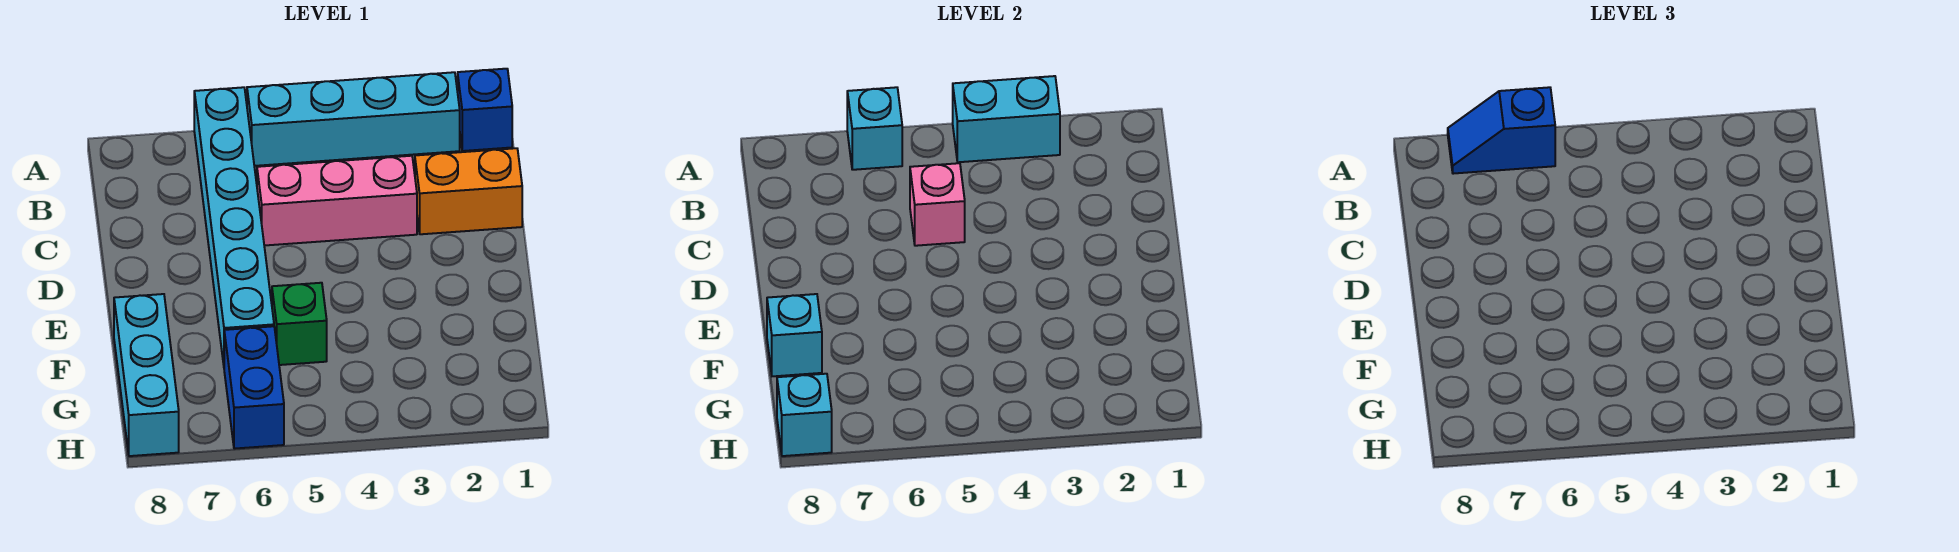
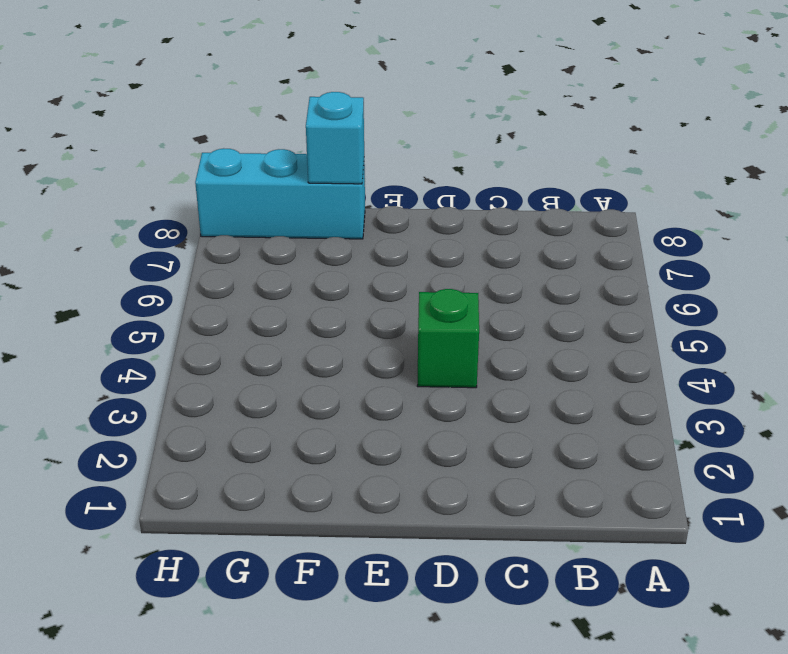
green 1x1 brick [417,289,479,388] -> green 1x1 brick moved to [272,283,327,365]
none -> blue 1x1 brick [458,69,512,151]
none -> cyan 1x4 brick [247,72,460,166]
none -> cyan 1x6 brick [194,87,274,365]

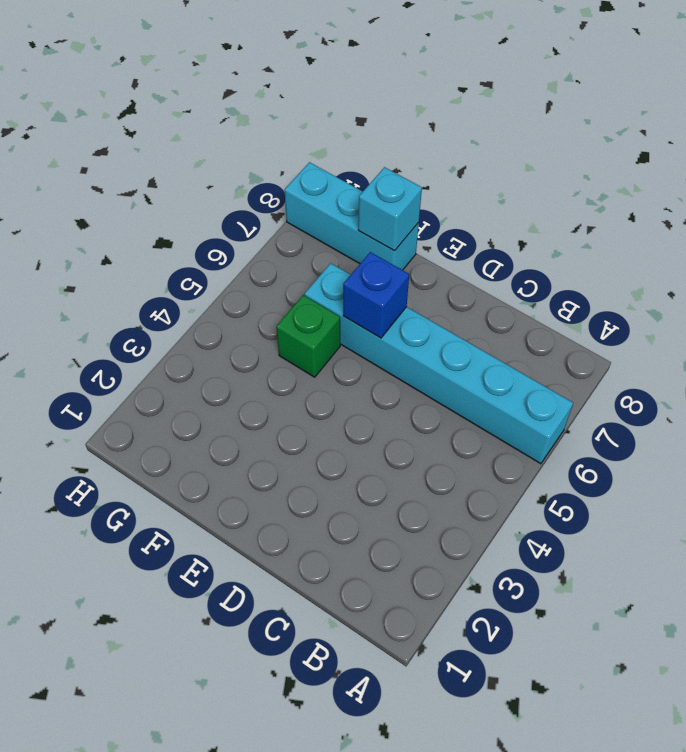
blue 1x1 brick [343,252,409,338] -> blue 1x1 brick moved to [458,69,512,151]
none -> cyan 1x4 brick [247,72,460,166]
none -> orange 1x2 brick [415,148,522,234]
none -> pink 1x3 brick [257,156,417,246]

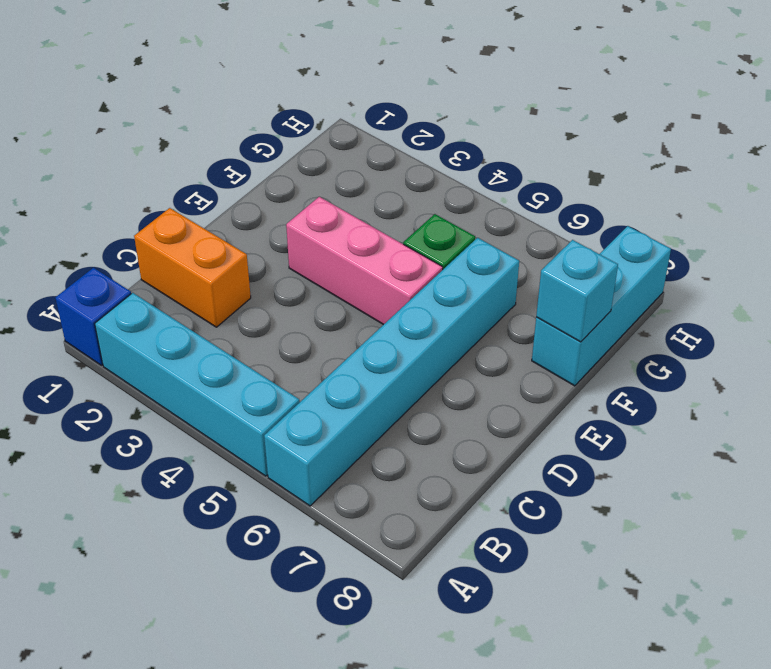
pink 1x3 brick [286,197,443,325] -> pink 1x3 brick moved to [257,156,417,246]
none -> blue 1x2 brick [224,326,284,449]
none -> cyan 1x2 brick [953,76,1060,162]
none -> cyan 1x1 brick [847,87,902,170]

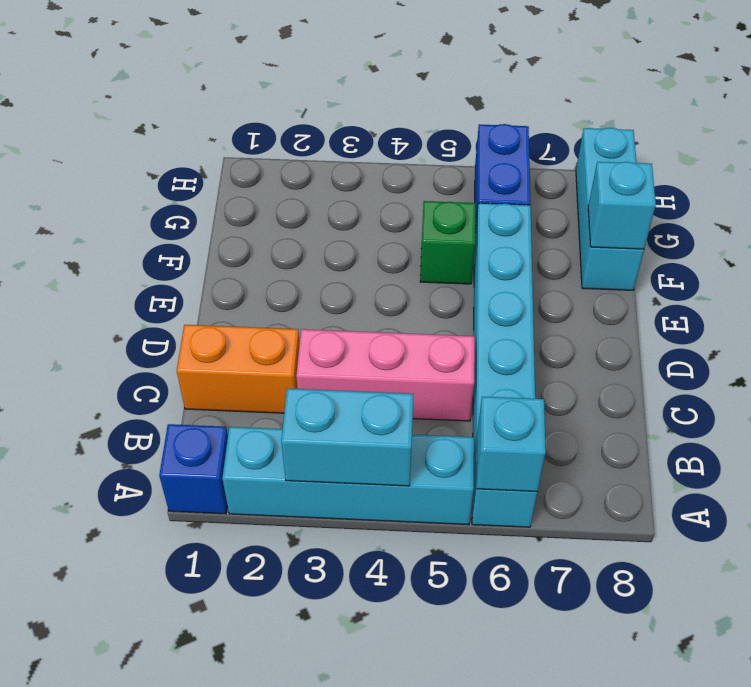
none -> pink 1x1 brick [910,163,965,246]
none -> cyan 1x1 brick [777,374,832,456]
none -> blue 1x2 slope [1448,87,1555,174]

